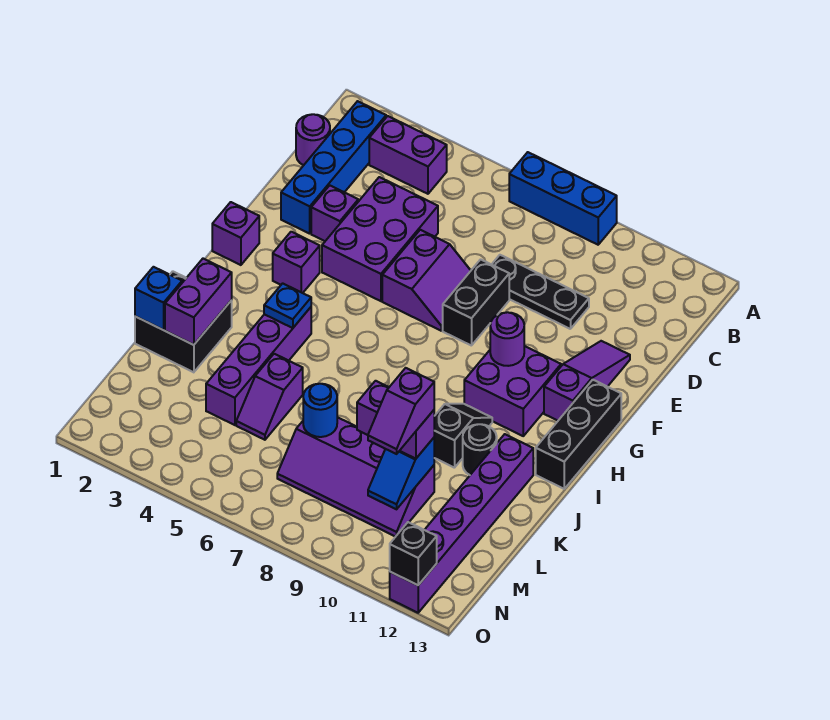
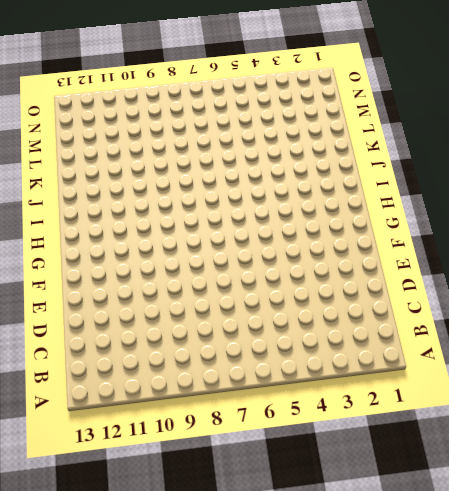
none -> blue 1x3 brick [509,152,617,245]
none -> blue 1x4 brick [281,101,386,234]
none -> purple 1x2 brick [369,116,447,194]
none -> purple 1x1 round brick [296,114,330,165]

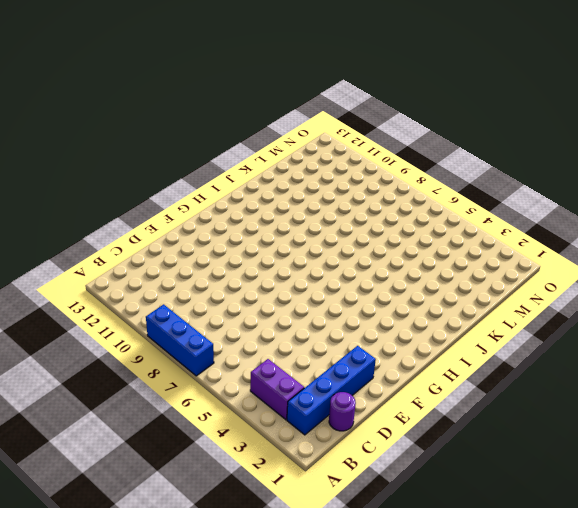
none -> purple 2x3 brick [322,177,438,301]
none -> black 1x3 plate [492,255,589,329]
none -> purple 1x1 brick [311,185,358,241]
none -> purple 2x2 slope [382,230,471,331]

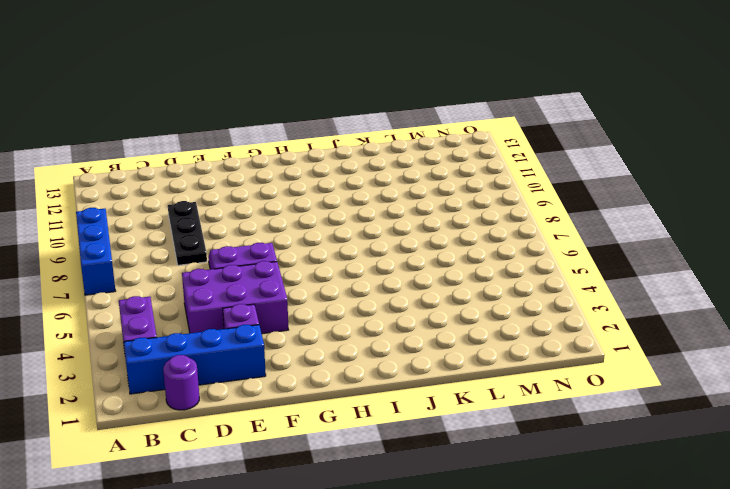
none -> black 1x2 brick [443,259,509,346]
none -> purple 1x3 slope [544,341,630,421]
none -> purple 1x1 brick [212,202,259,265]
none -> purple 1x1 brick [273,232,320,293]

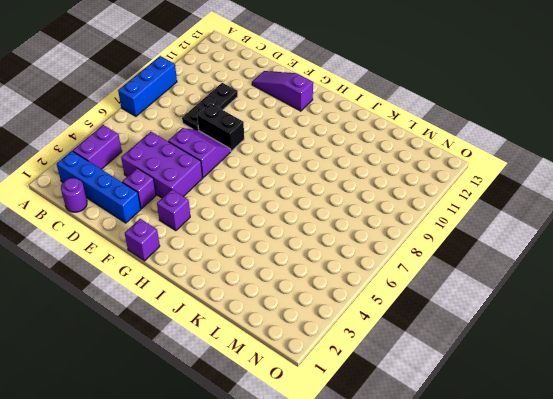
none -> purple 2x2 brick [464,346,561,436]
none -> black 1x3 brick [536,380,621,489]
none -> purple 1x4 brick [206,307,311,425]
none -> black 1x2 slope [434,404,492,468]

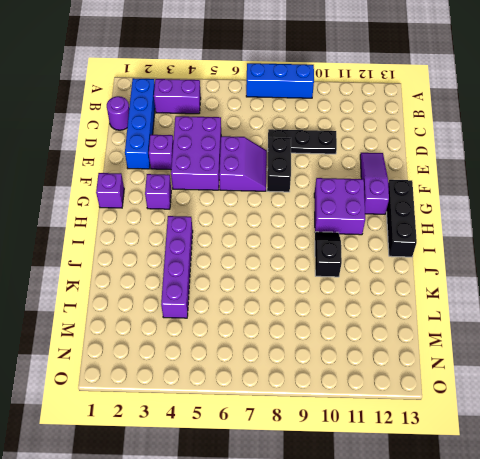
none -> black 2x2 brick [135,271,232,372]
none -> black 1x1 round brick [463,424,497,475]
none -> purple 1x6 brick [390,434,533,613]
none -> purple 1x2 slope [236,354,303,440]

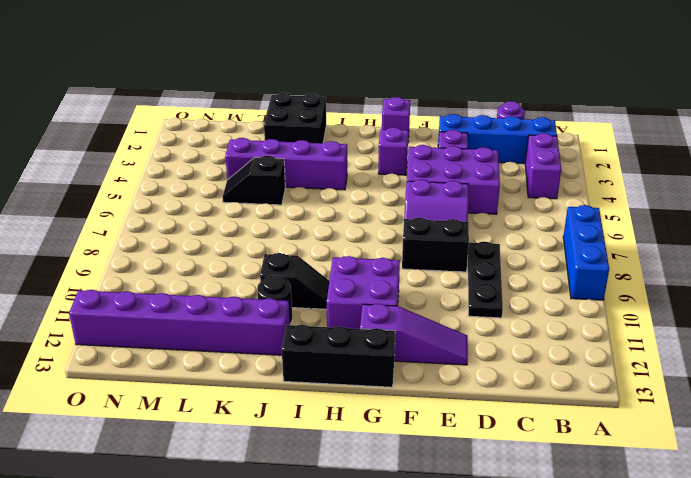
black 1x2 slope [222,156,285,205] -> purple 1x2 slope [236,354,303,440]
none -> purple 2x4 slope [277,417,434,537]
none -> purple 1x1 round brick [490,312,524,366]
none -> blue 1x1 plate [264,283,311,328]
none -> purple 1x2 brick [165,259,232,345]

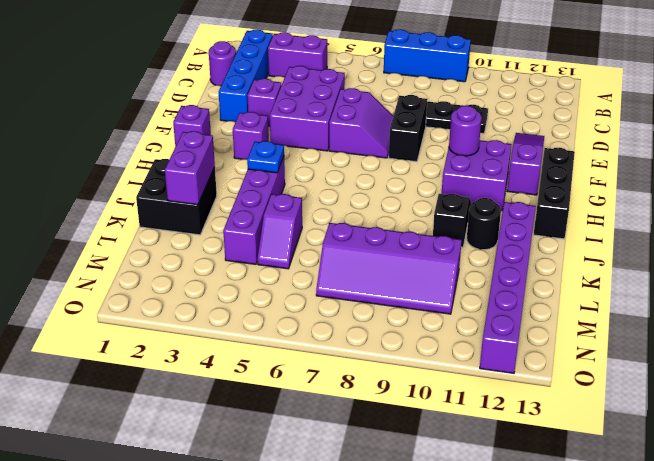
none -> blue 1x1 brick [135,267,182,330]
none -> blue 1x1 round brick [303,384,337,437]
none -> blue 1x2 slope [368,438,434,509]
none -> black 1x1 brick [390,522,437,585]

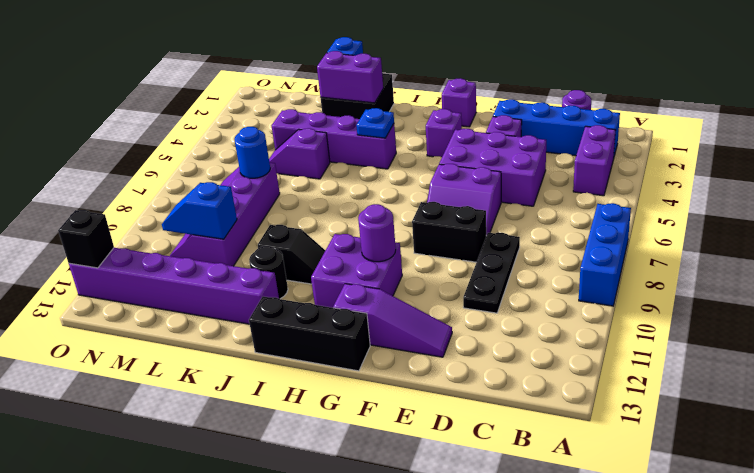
none -> purple 1x2 brick [357,381,434,459]
none -> purple 1x2 slope [368,368,434,454]

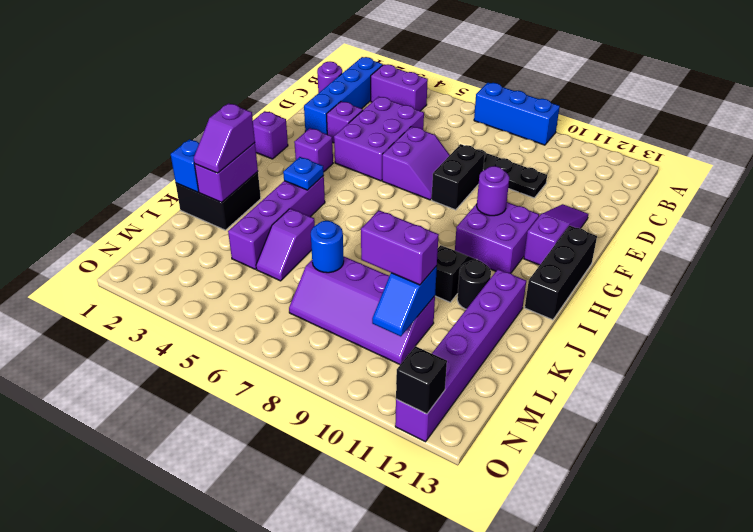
purple 1x2 slope [194,103,255,173] -> purple 1x2 slope moved to [368,368,434,454]

